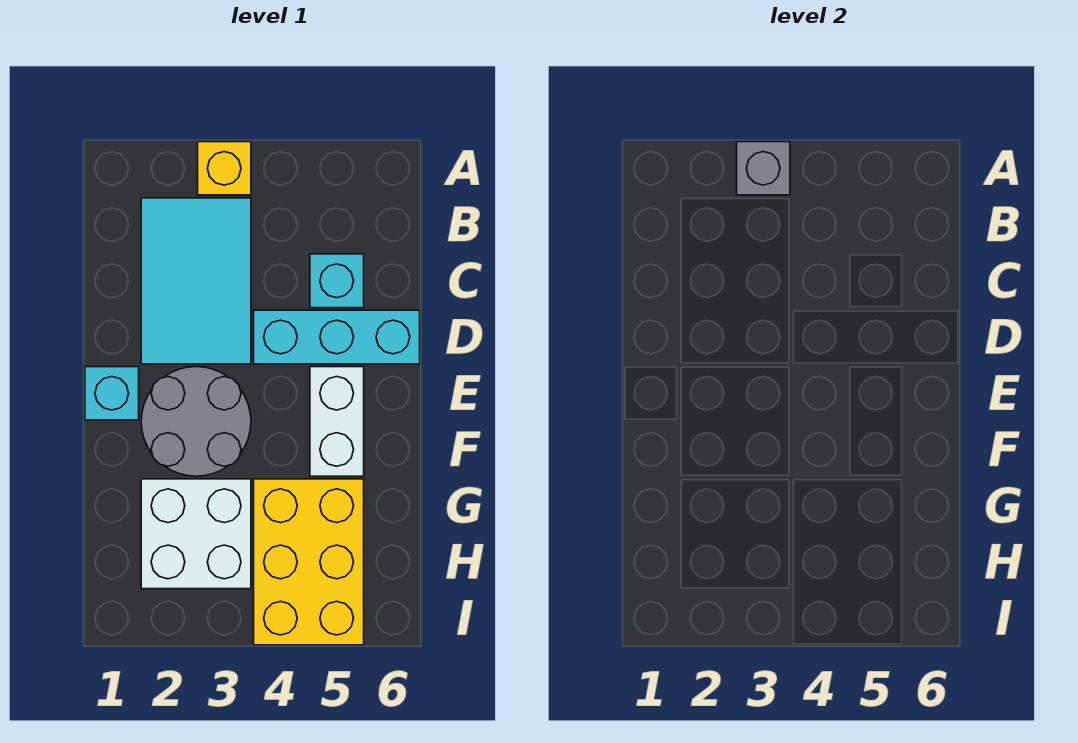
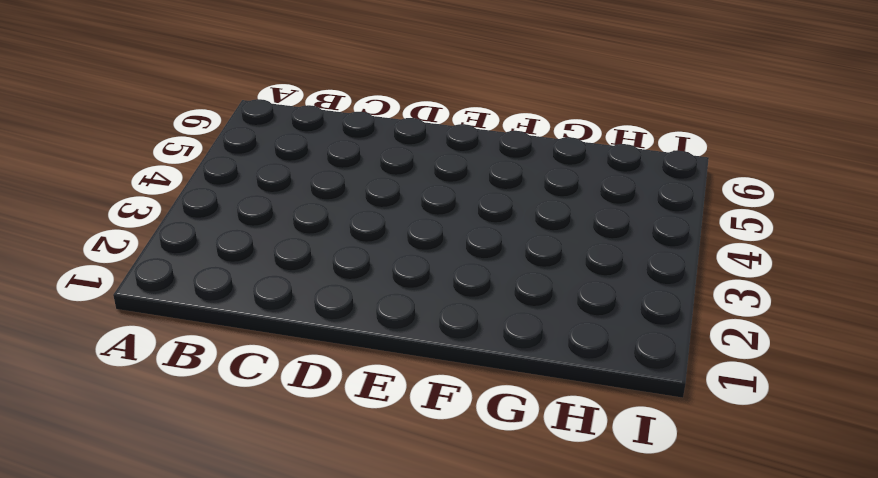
none -> yellow 1x1 brick [198,142,251,195]
none -> cyan 2x3 tile [141,198,251,364]

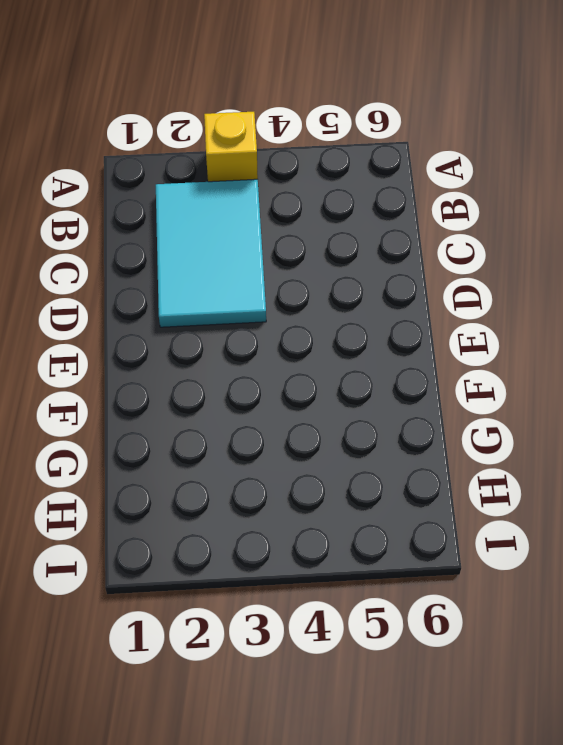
none -> cyan 1x1 brick [310,254,364,308]
none -> cyan 1x3 brick [254,310,420,364]

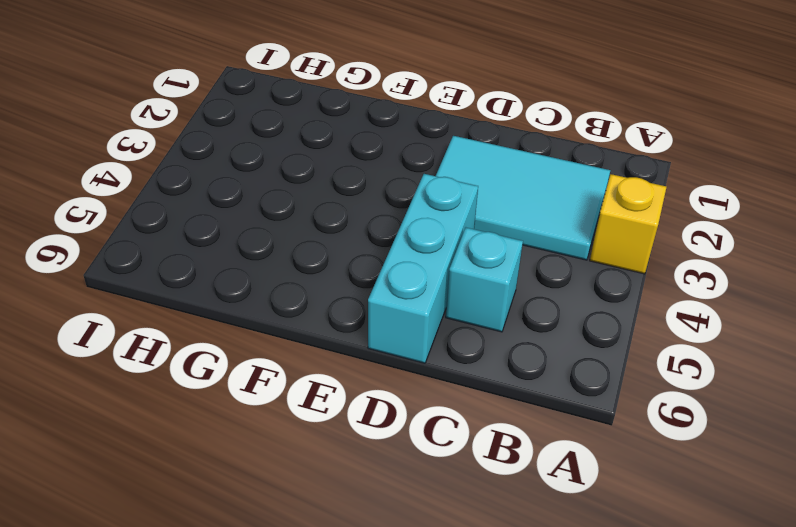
none -> cyan 1x1 brick [85,367,139,420]
none -> grey 2x2 round brick [141,367,251,476]

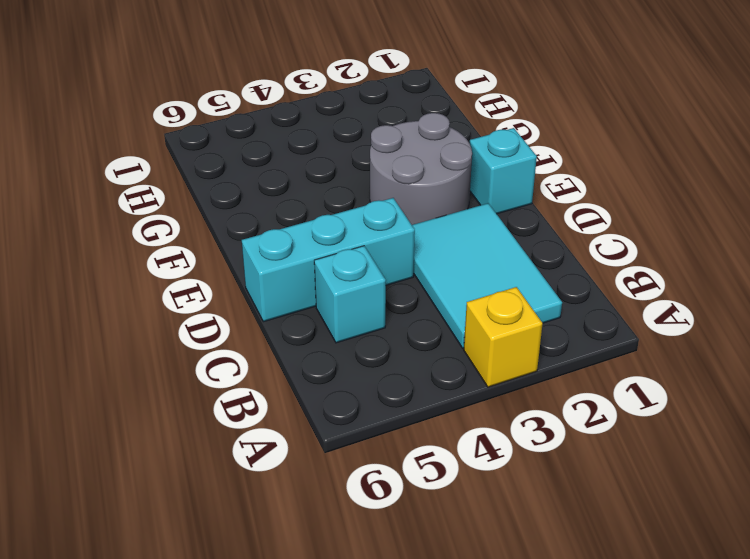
none -> white 1x2 brick [310,367,364,476]
none -> white 2x2 brick [141,479,251,589]

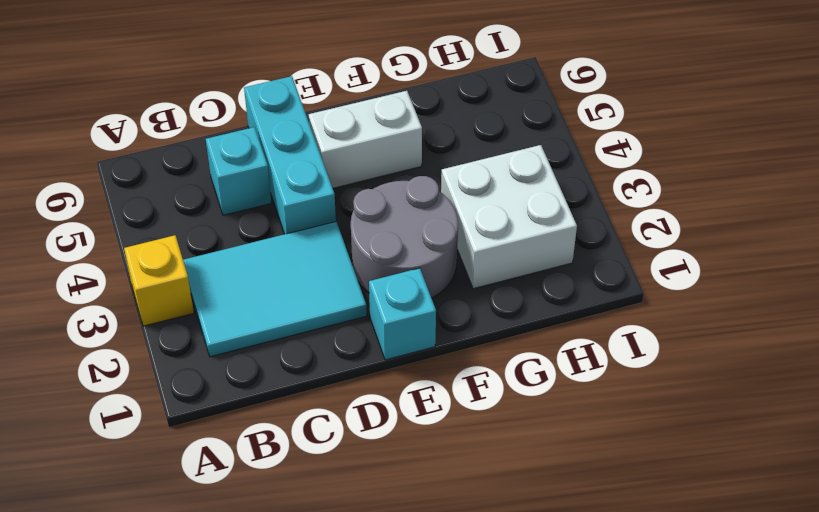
none -> yellow 2x3 brick [254,479,364,645]
none -> grey 1x1 brick [737,142,790,195]

